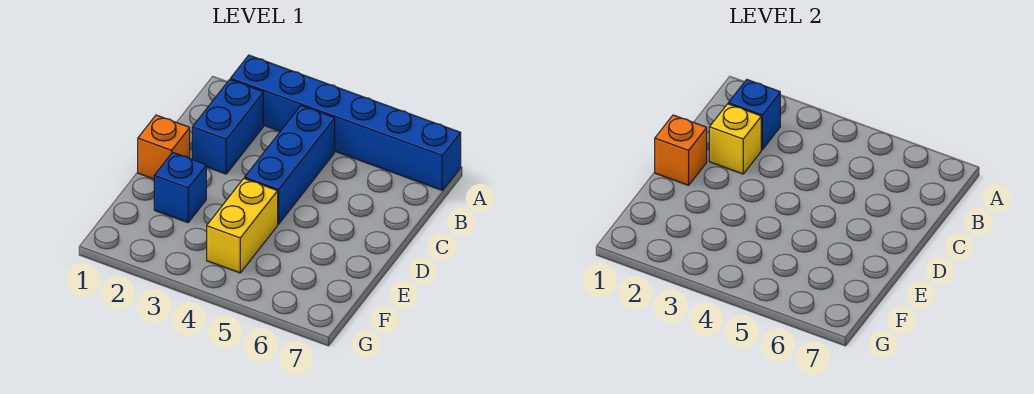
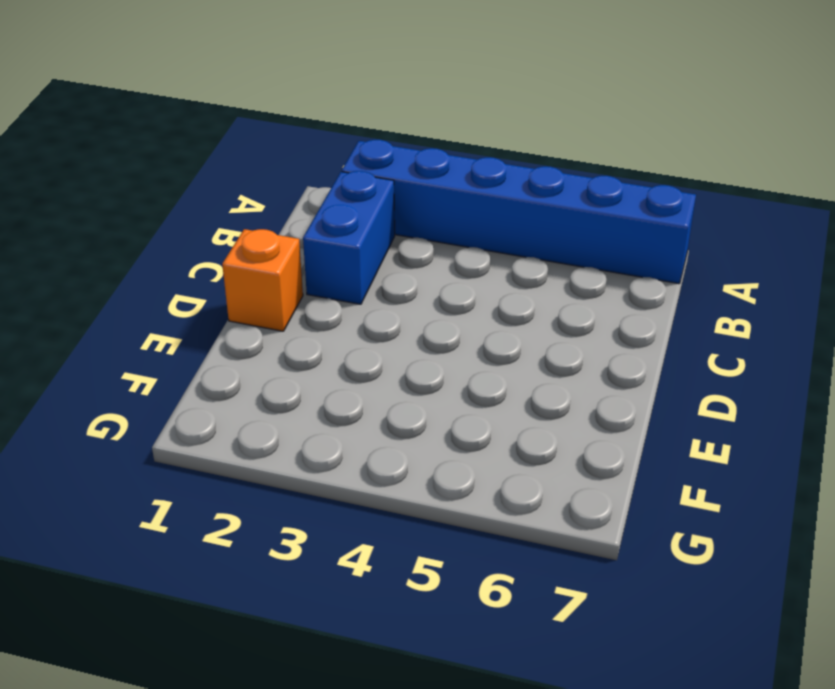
none -> blue 1x3 brick [245,106,335,224]
none -> blue 1x1 brick [154,152,206,223]

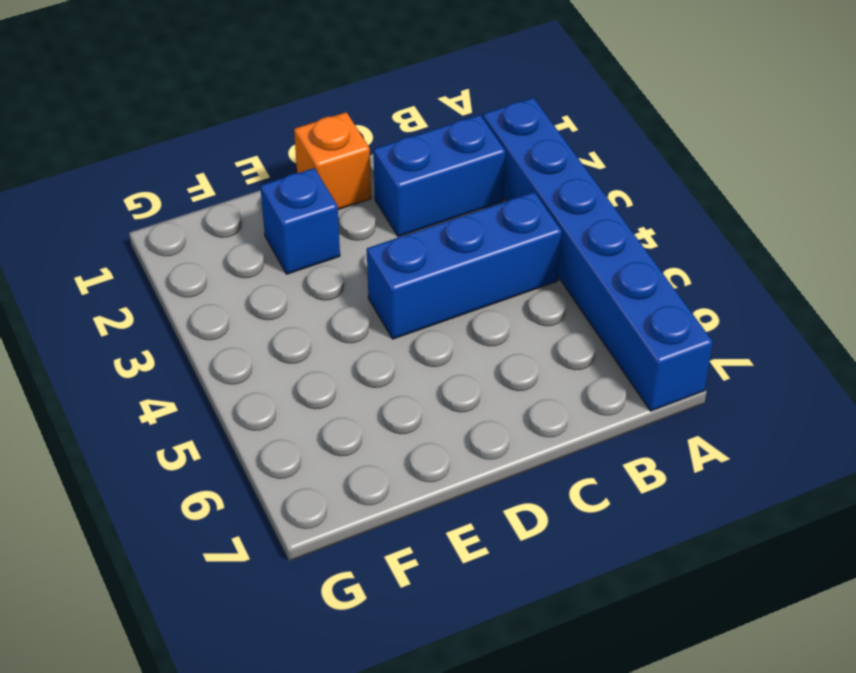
none -> yellow 1x2 brick [207,178,278,273]
none -> blue 1x1 brick [728,80,780,150]

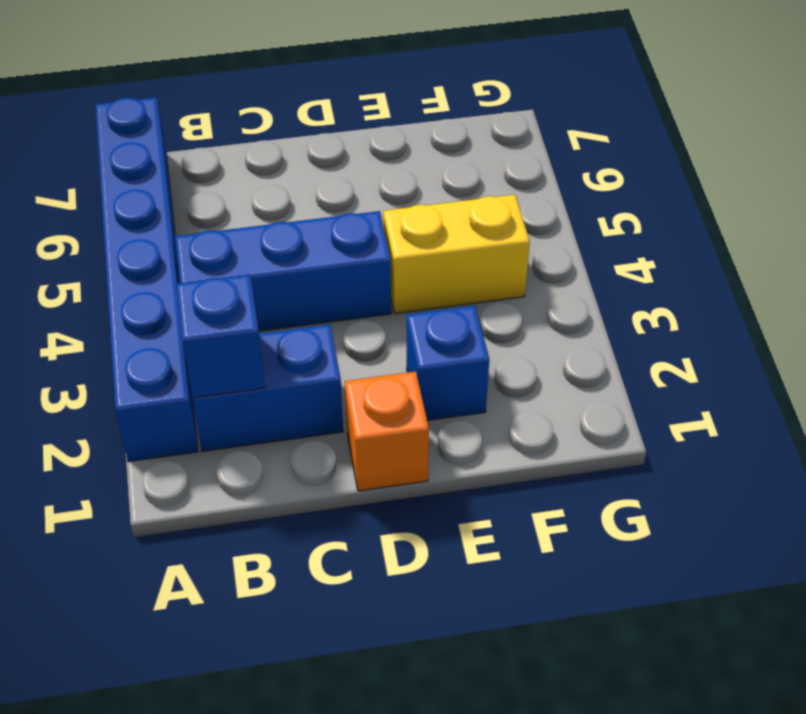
none -> yellow 1x1 brick [709,104,761,174]
none -> orange 1x1 brick [655,115,707,185]

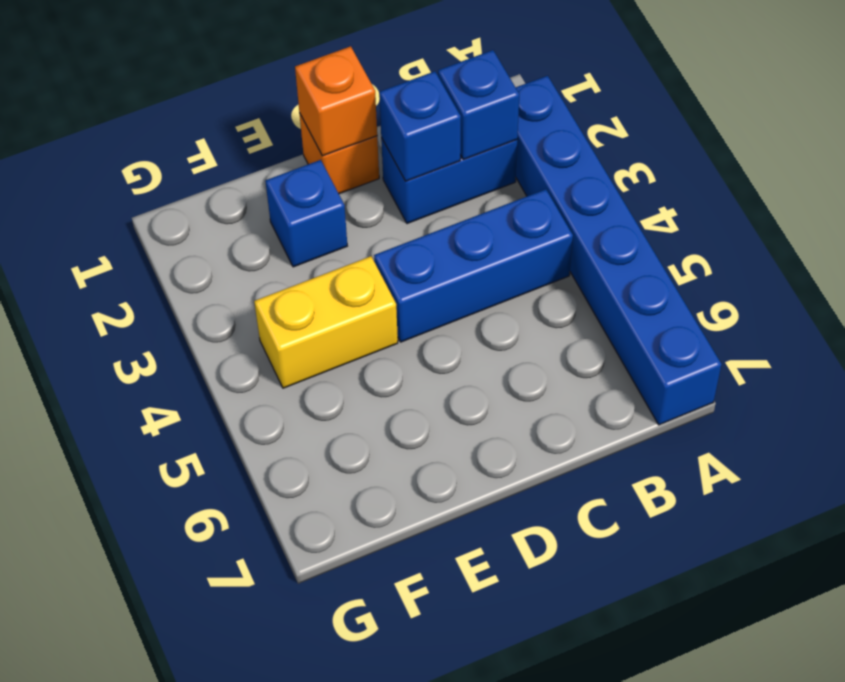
blue 1x1 brick [379,71,461,181] -> yellow 1x1 brick [709,104,761,174]

